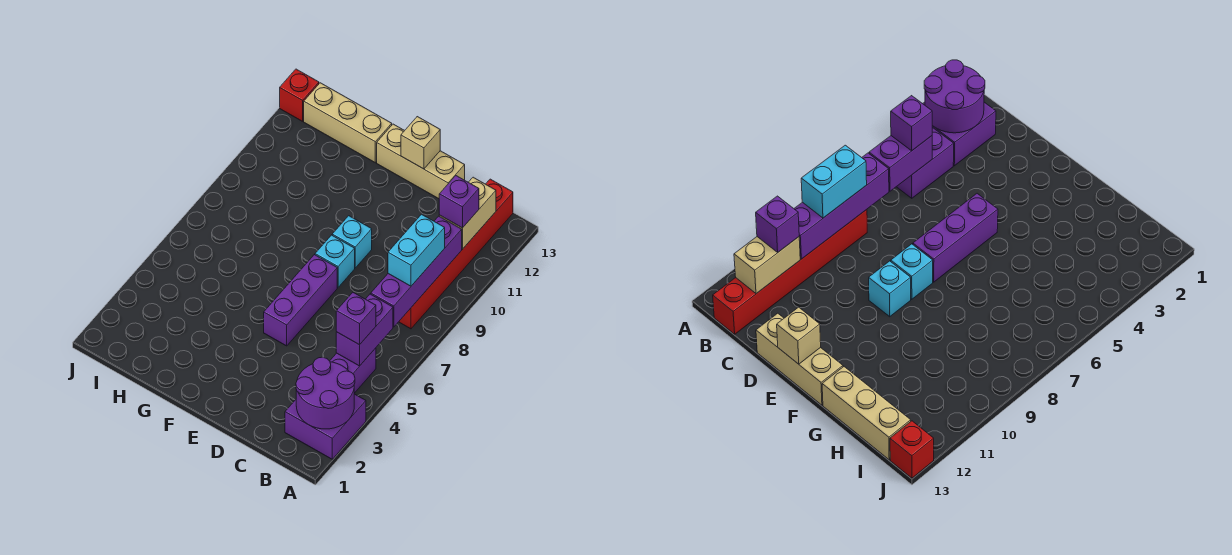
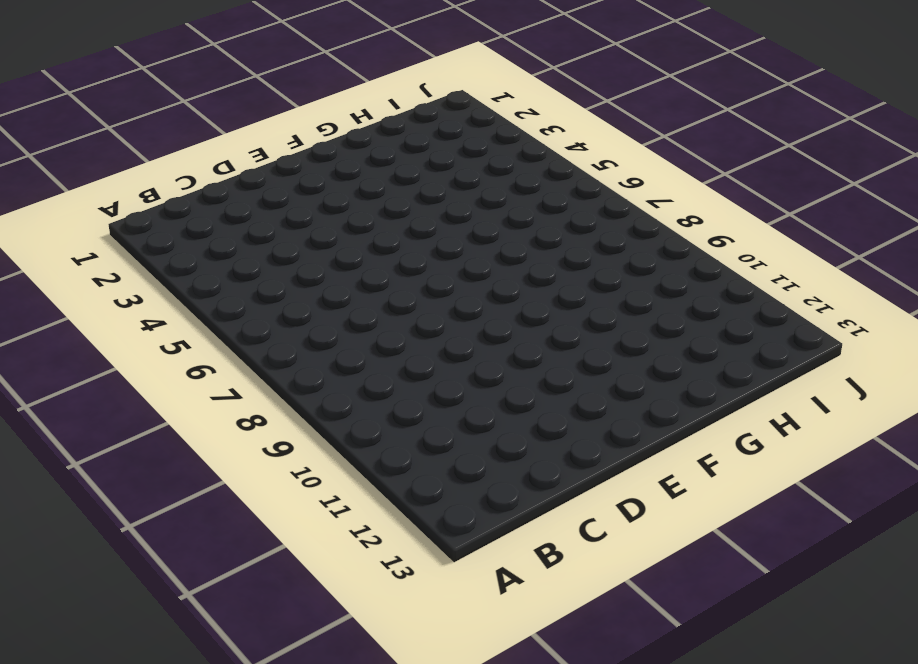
none -> purple 2x2 brick [285,394,366,459]
none -> purple 1x2 brick [330,348,376,393]
none -> red 1x6 brick [399,179,513,329]

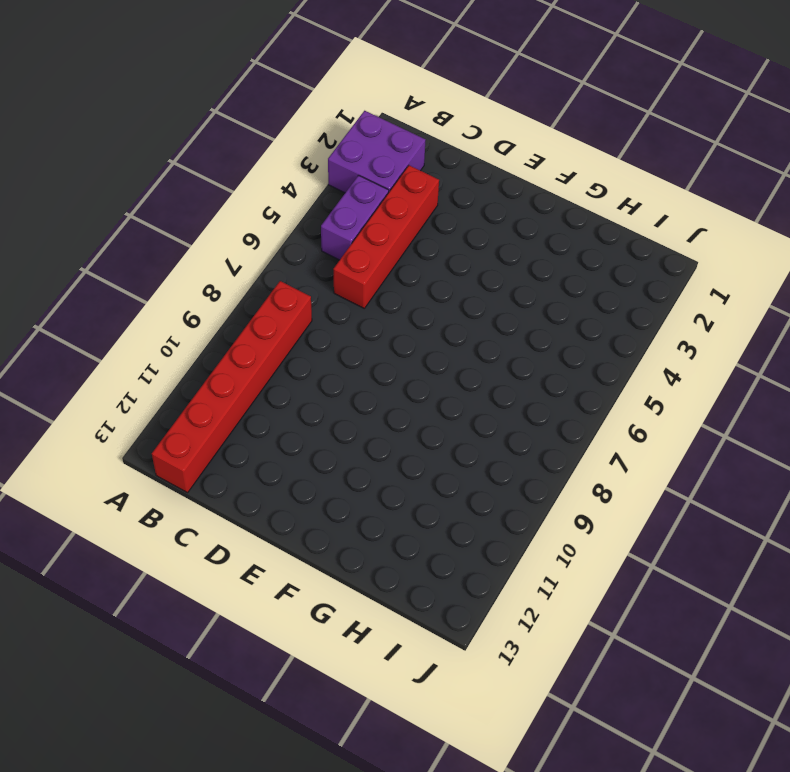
red 1x4 brick [333,165,439,308] -> none
none -> tan 1x3 brick [377,124,465,199]
none -> purple 1x3 brick [264,255,337,346]
none -> cyan 1x1 brick [315,235,355,287]

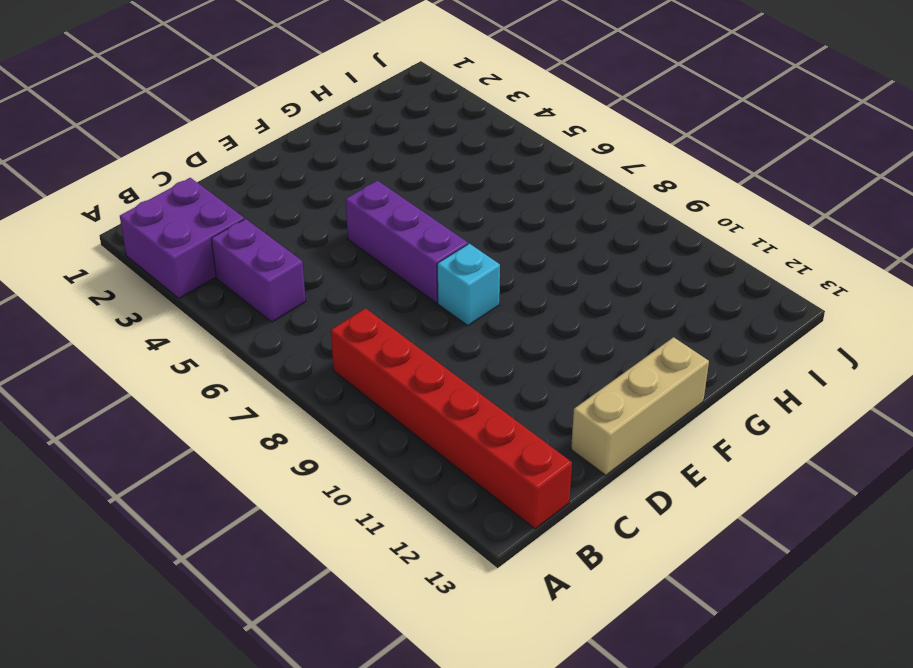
none -> cyan 1x1 brick [332,216,372,268]
none -> tan 1x3 brick [304,83,392,163]
none -> red 1x1 brick [280,69,319,121]

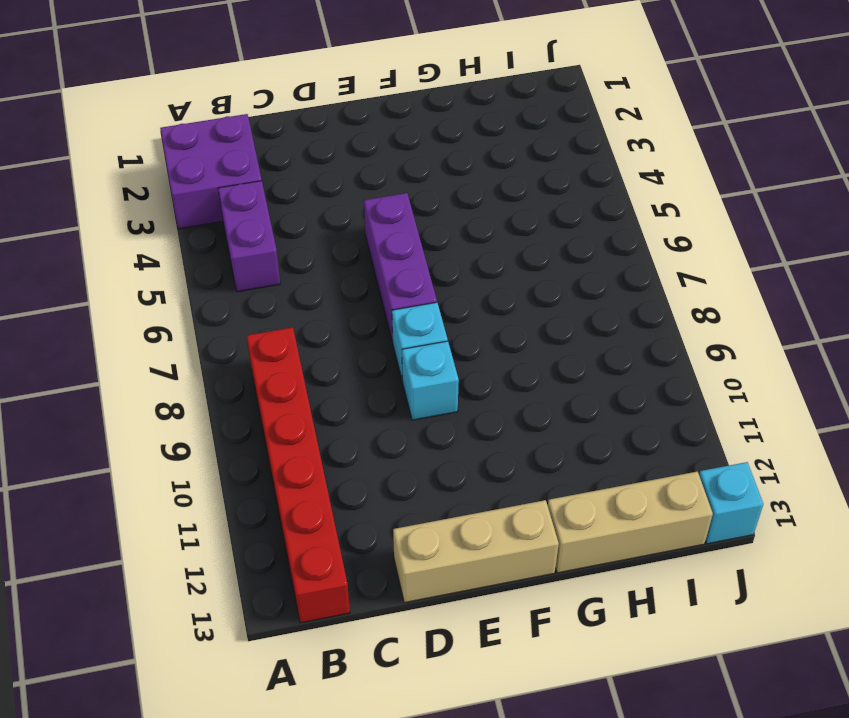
cyan 1x1 brick [699,462,763,544] -> red 1x1 brick [280,69,319,121]
none -> purple 2x2 round brick [296,357,355,429]
none -> purple 1x2 brick [336,294,393,366]
none -> purple 1x4 brick [371,216,462,327]

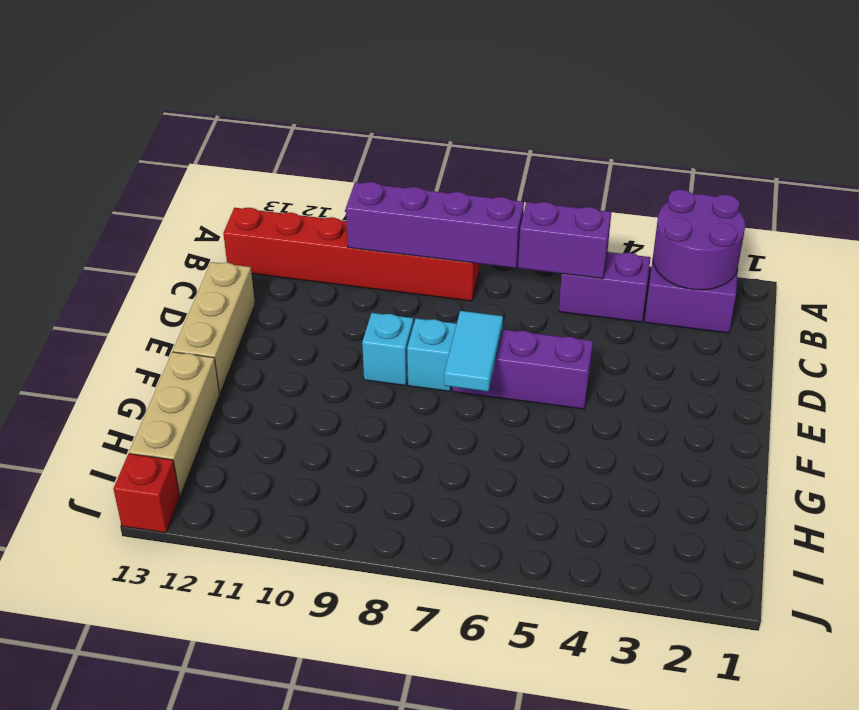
cyan 1x2 tile [444,311,503,392] -> none
none -> tan 1x2 brick [439,177,496,249]
none -> tan 1x1 brick [401,117,440,169]
none -> purple 1x1 brick [336,292,376,345]

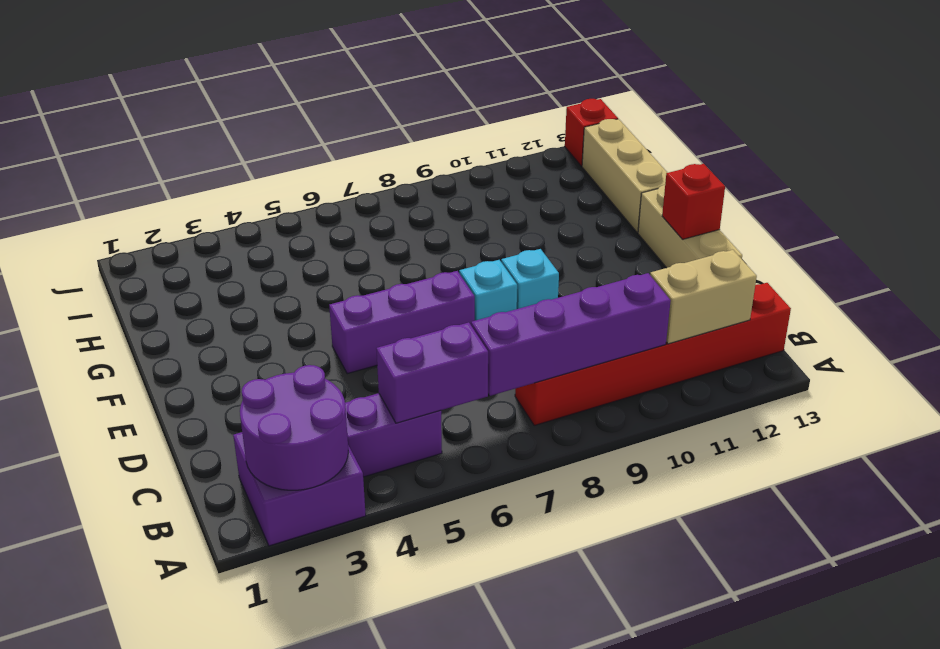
red 1x1 brick [662,164,725,239] -> tan 1x1 brick [401,117,440,169]
none -> purple 1x1 brick [336,292,376,345]
none -> cyan 1x2 brick [388,214,445,286]
none -> purple 1x1 brick [439,176,479,228]

